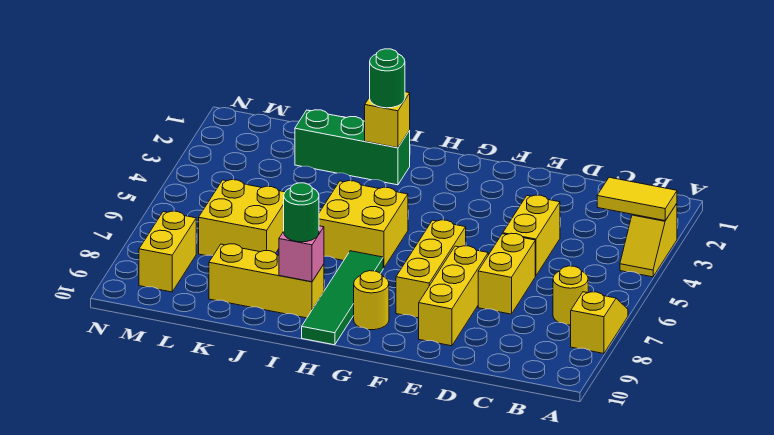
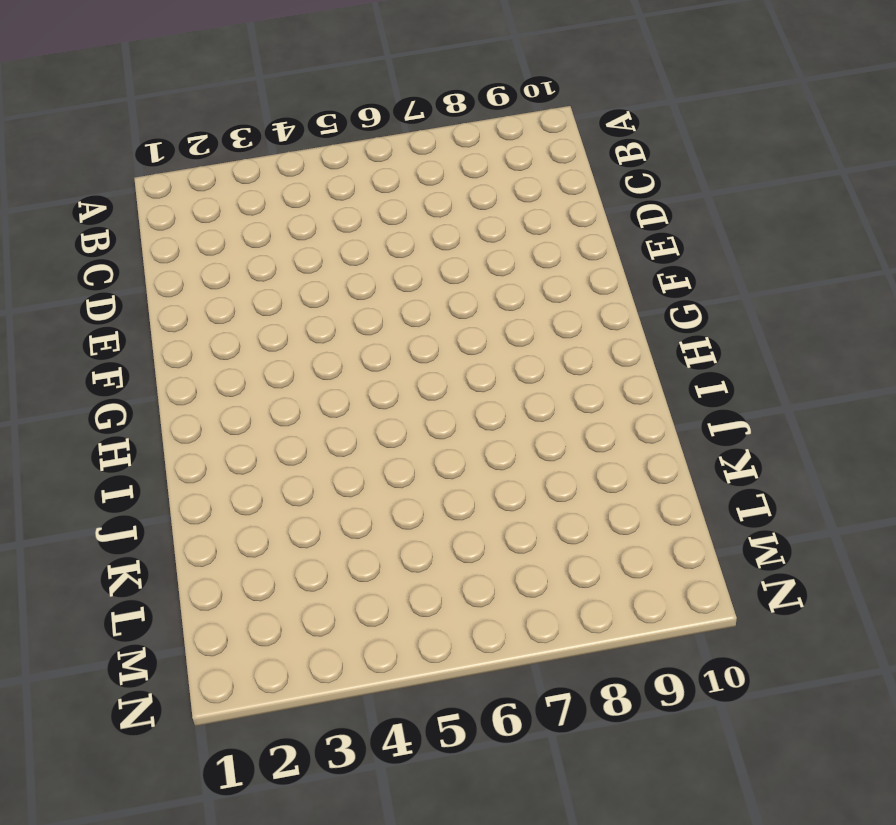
none -> yellow 1x2 slope [620,204,677,277]
none -> yellow 1x2 slope [571,292,628,354]
none -> yellow 1x1 round brick [553,266,588,325]

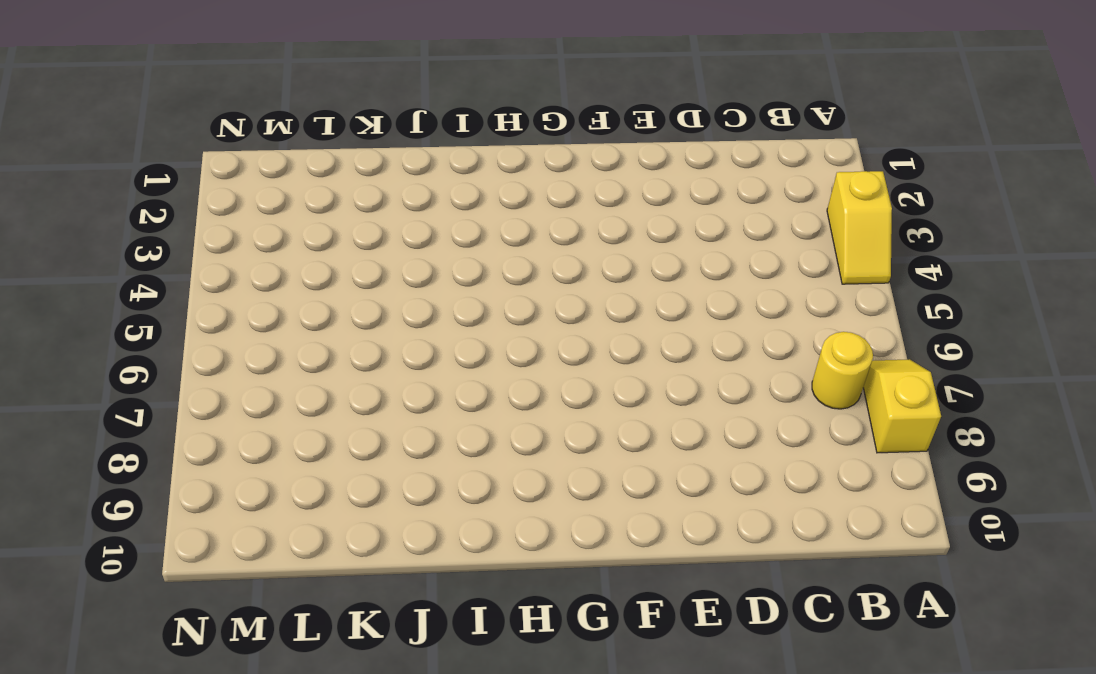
none -> yellow 1x2 brick [503,195,560,276]
none -> yellow 1x2 brick [478,233,535,314]
none -> yellow 1x3 brick [419,246,488,346]

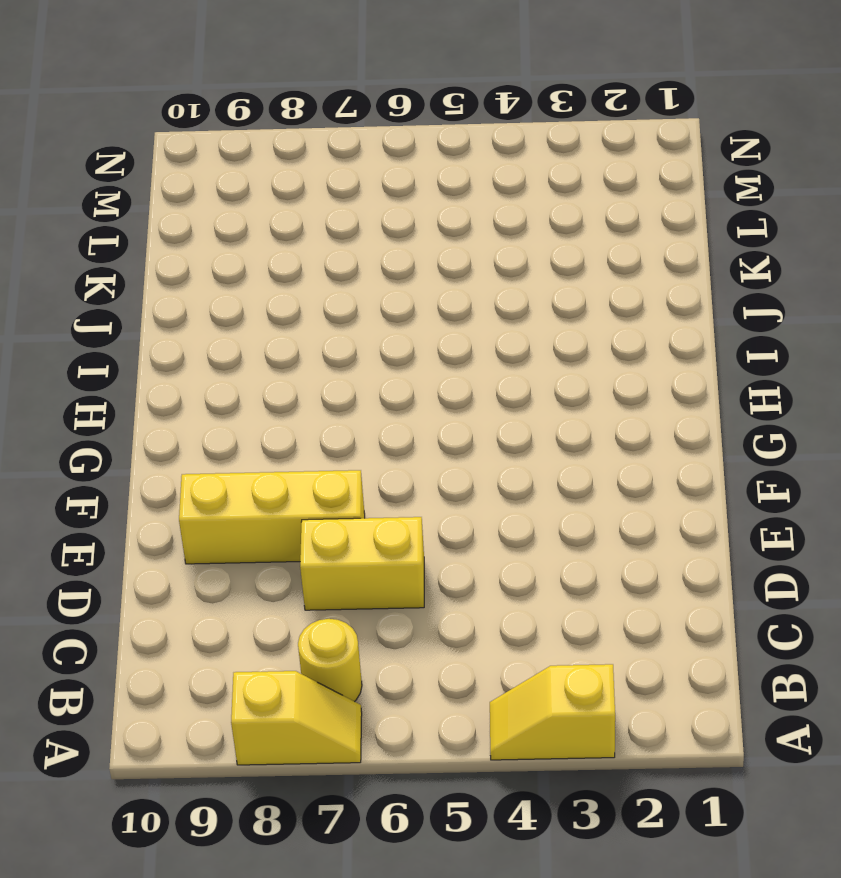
none -> yellow 1x2 brick [503,195,560,276]
none -> yellow 1x3 brick [396,220,466,318]
none -> yellow 1x1 round brick [354,271,389,330]

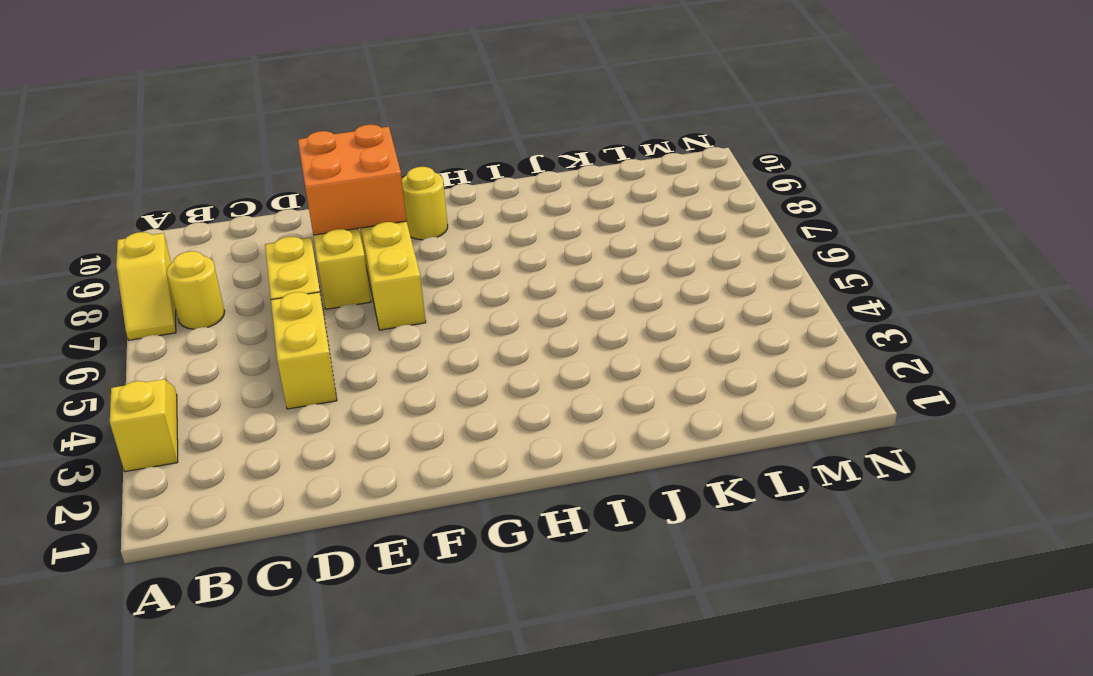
orange 2x2 brick [298,125,407,235] -> none
none -> yellow 2x2 brick [319,181,408,268]
none -> green 1x4 tile [302,251,383,345]
none -> green 1x3 brick [295,110,410,185]

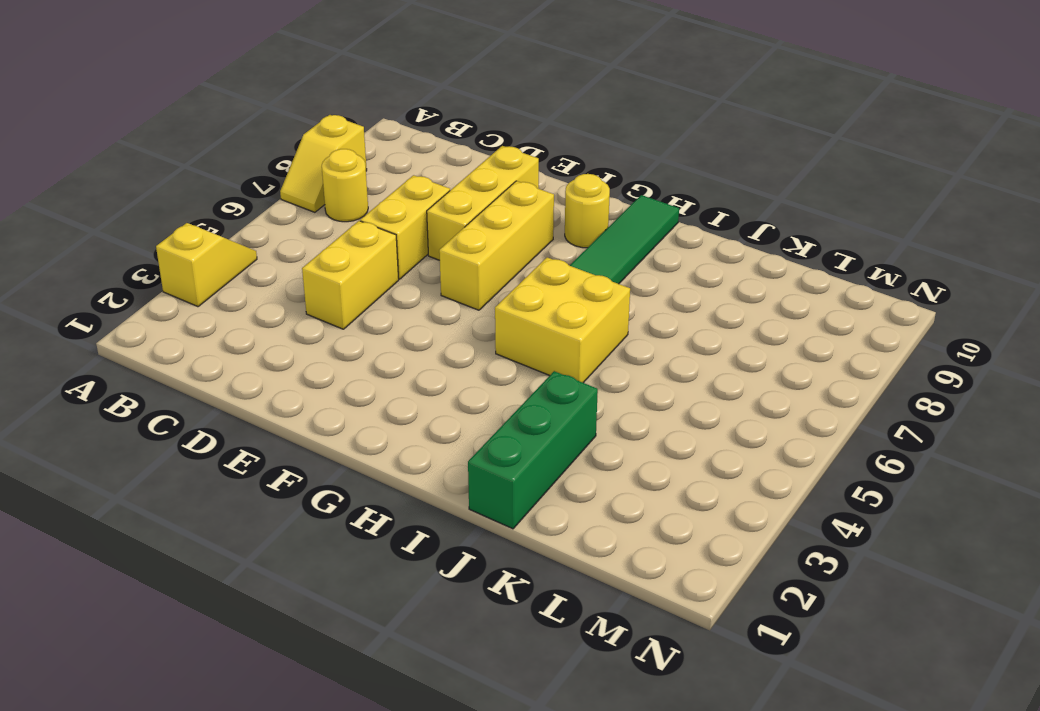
green 1x3 brick [468,371,598,529] -> green 1x3 brick turned to [295,110,410,185]
none -> yellow 1x3 brick [209,244,324,318]
none -> yellow 2x2 brick [199,179,285,255]
none -> yellow 1x2 brick [139,211,196,292]

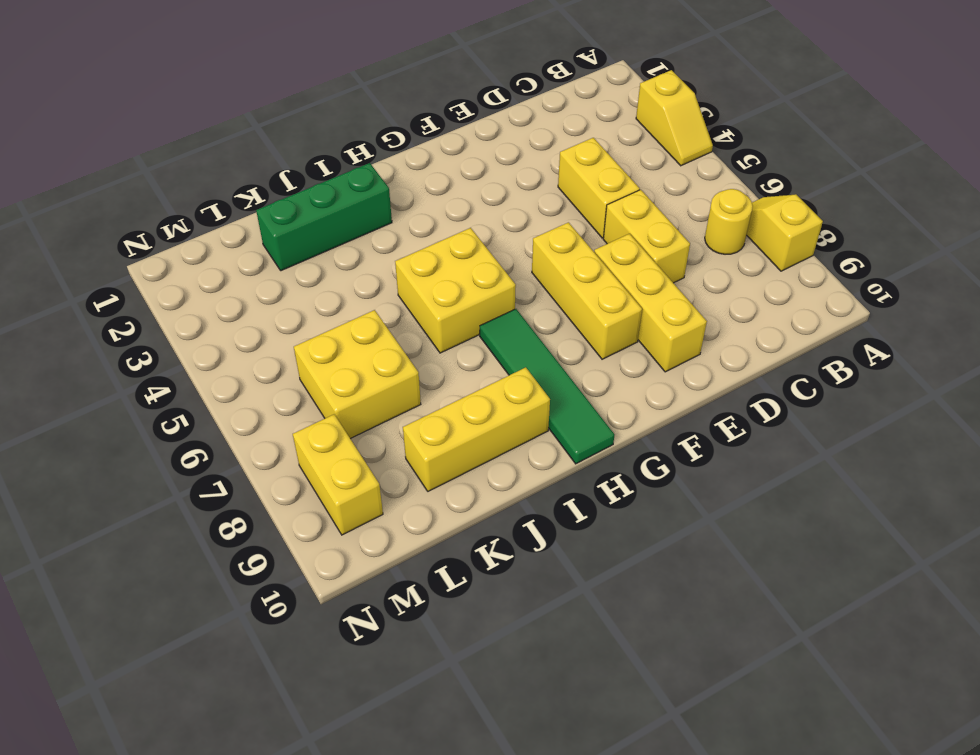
none -> yellow 1x1 round brick [354,271,389,330]
none -> yellow 1x2 tile [597,177,677,220]
none -> yellow 1x1 brick [365,92,410,148]

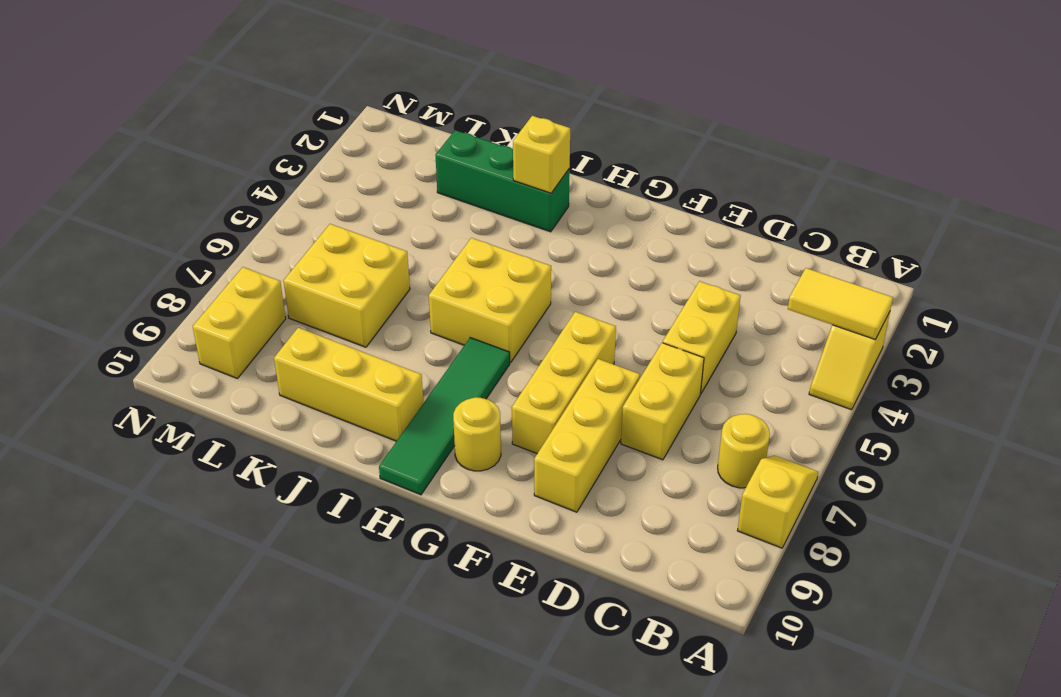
none -> pink 1x1 brick [279,226,324,282]
none -> green 1x1 round brick [370,49,405,108]
none -> green 1x1 round brick [284,183,319,242]

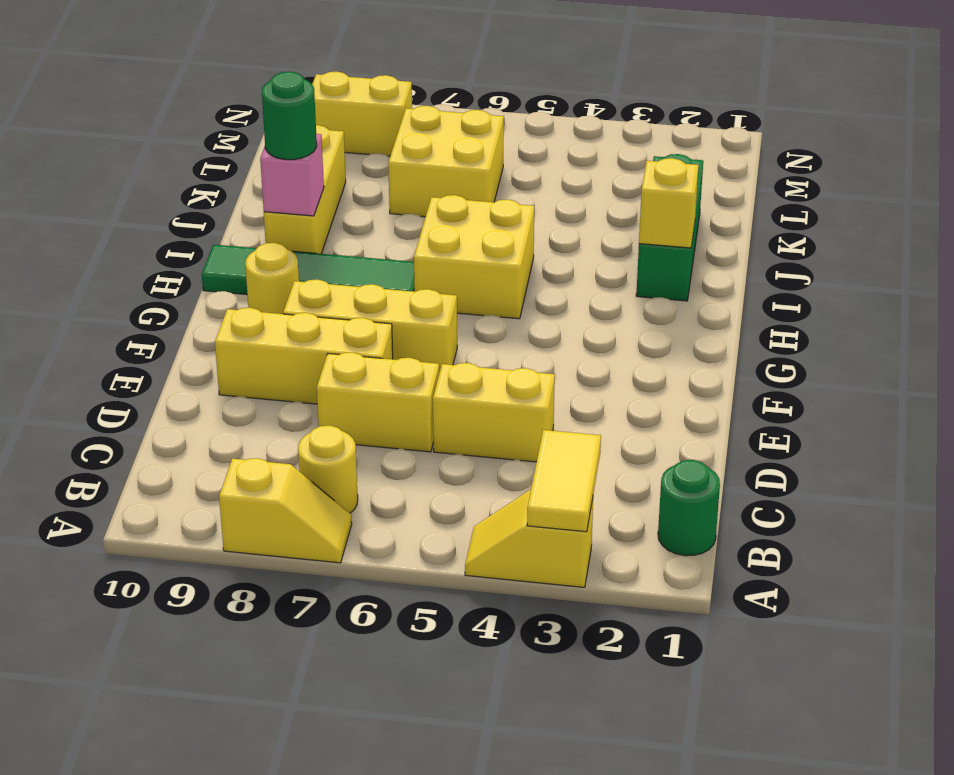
green 1x1 round brick [658,460,720,556] -> green 1x1 round brick moved to [370,49,405,108]

